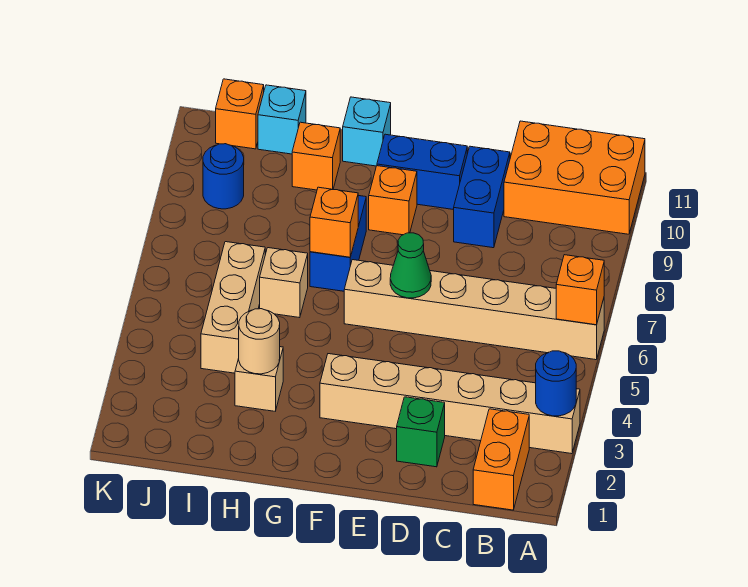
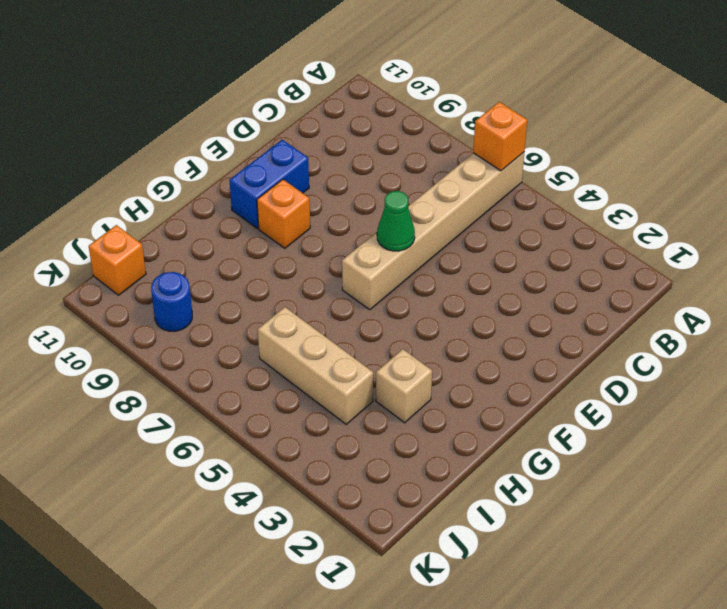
none -> tan 1x6 brick [320,354,580,454]
none -> orange 2x3 brick [504,121,645,234]
none -> orange 1x2 brick [473,409,529,510]

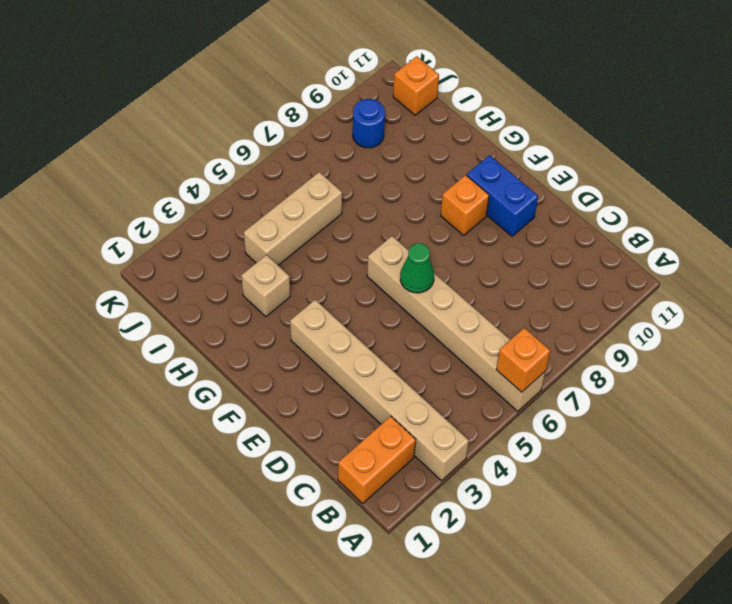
none -> orange 2x3 brick [504,121,645,234]
none -> green 1x1 brick [397,397,445,467]
none -> blue 1x2 brick [454,146,510,248]

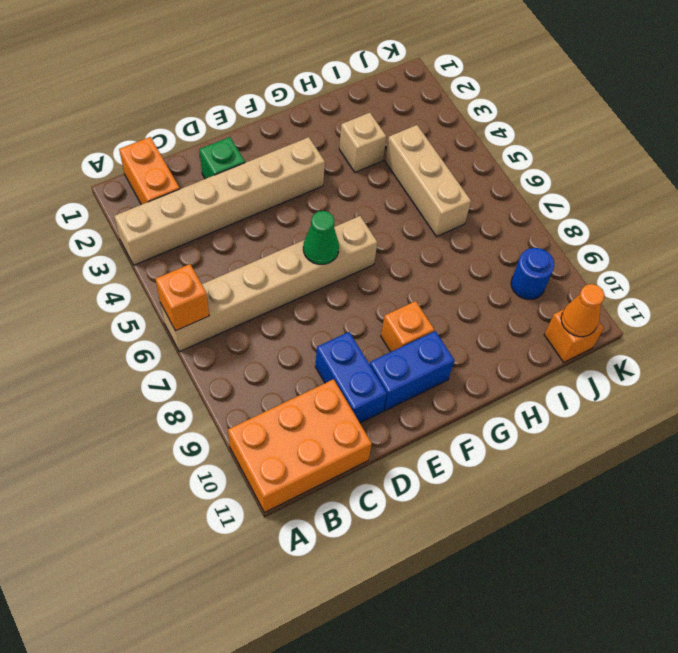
orange 1x1 cone [561,284,605,337] -> none
none -> blue 1x2 brick [310,196,366,291]
none -> cyan 1x1 brick [343,97,391,166]
none -> tan 1x1 brick [260,248,308,318]

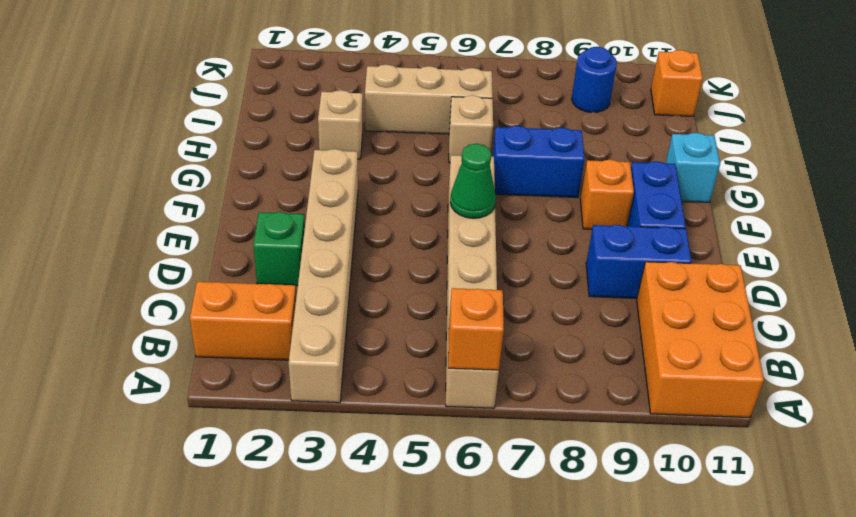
none -> orange 1x1 brick [292,122,340,190]
none -> cyan 1x1 brick [258,85,306,154]
none -> blue 1x1 round brick [536,351,576,416]

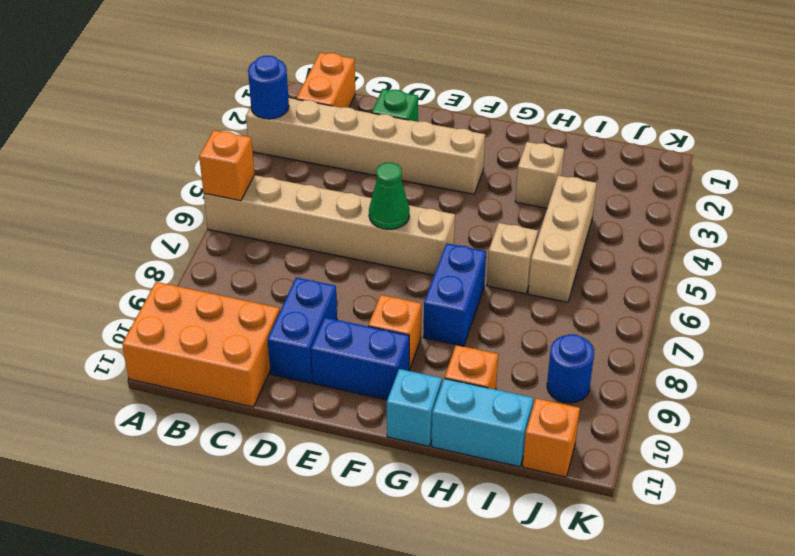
cyan 1x2 brick [432,379,533,467] -> cyan 1x1 brick [258,85,306,154]
none -> orange 1x1 brick [310,187,358,257]
none -> tan 1x1 round brick [239,309,280,374]

